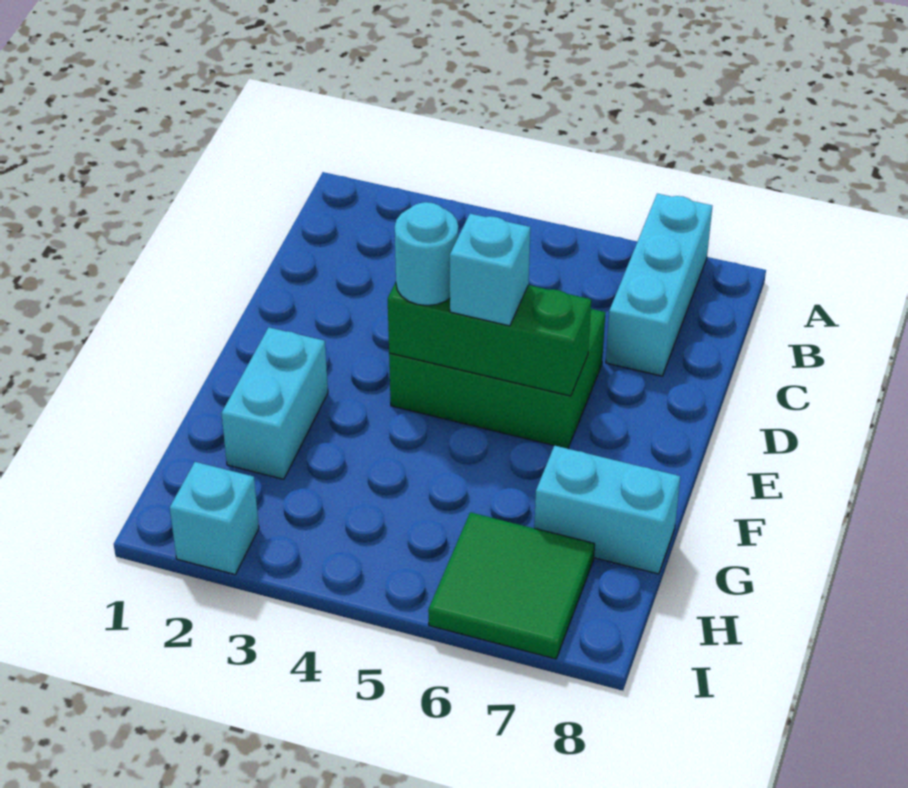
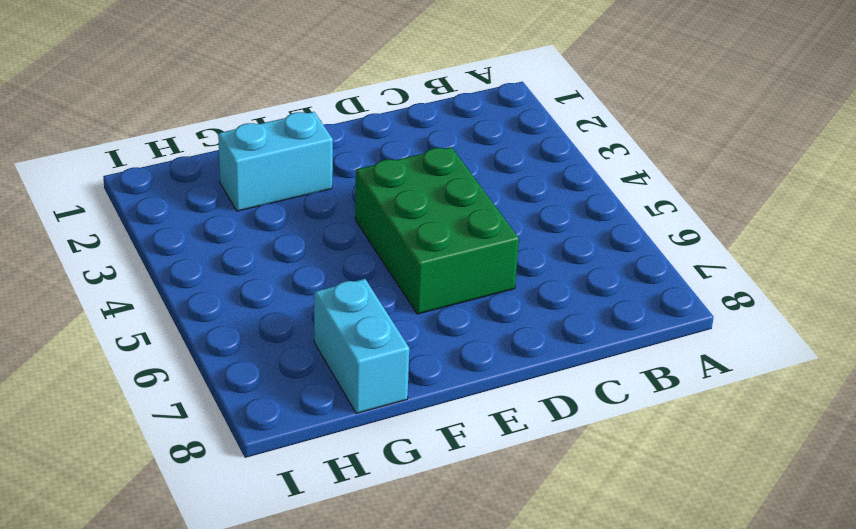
none -> cyan 1x3 brick [606,194,712,376]
none -> green 2x2 tile [428,512,595,659]

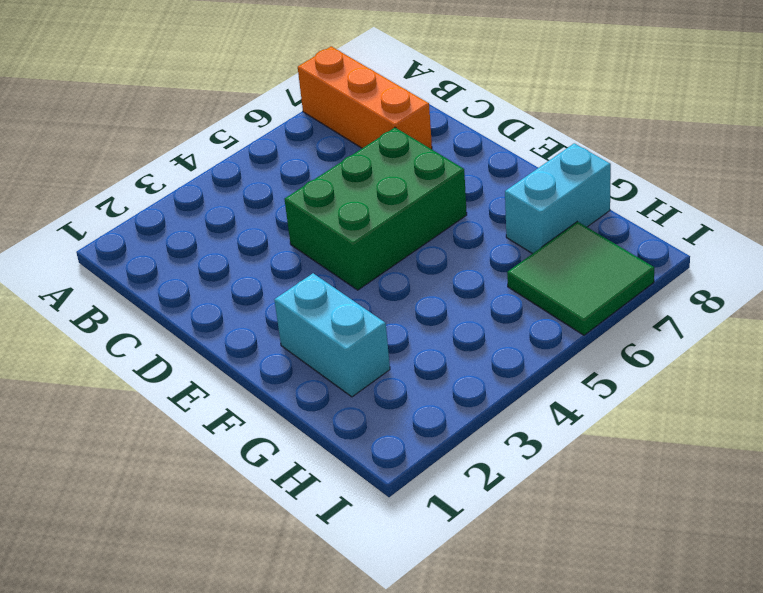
orange 1x3 brick [298,46,432,149] -> cyan 1x3 brick [606,194,712,376]
none -> cyan 1x1 brick [170,462,259,574]
none -> green 1x3 brick [388,282,591,396]

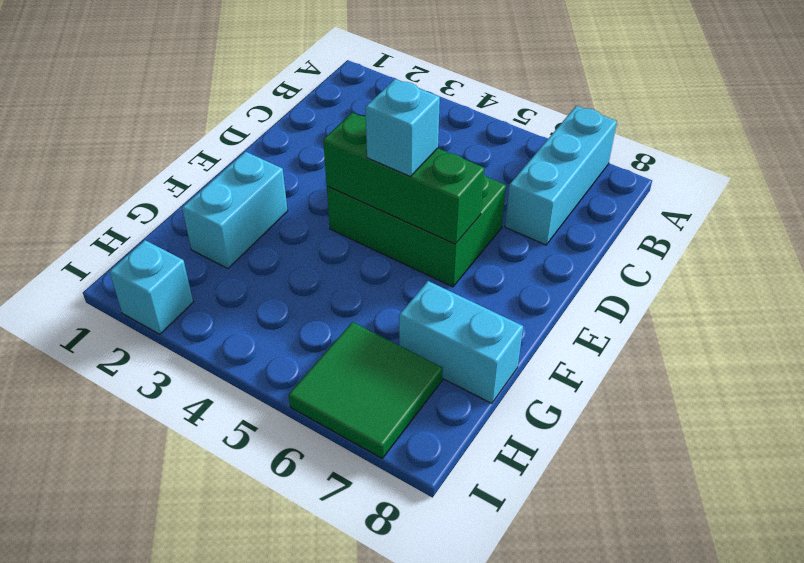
none -> cyan 1x1 round brick [395,202,458,306]

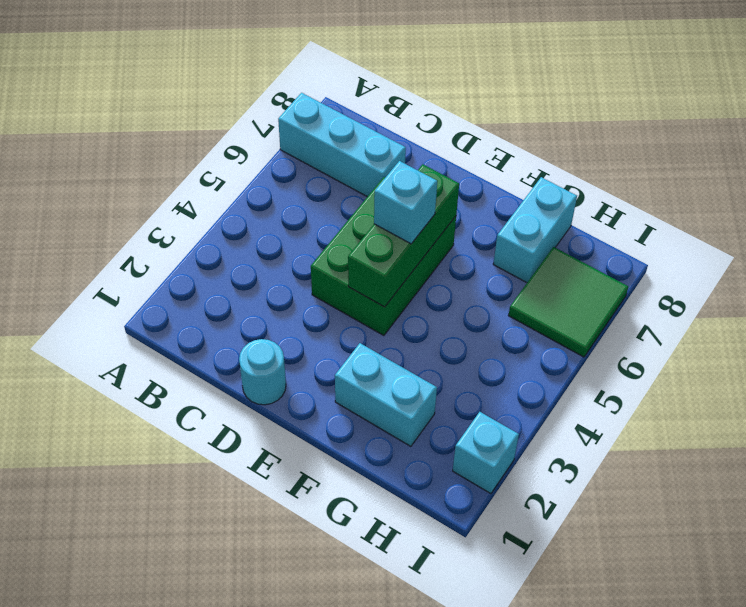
cyan 1x1 round brick [239,339,286,405] -> cyan 1x1 round brick moved to [395,202,458,306]

